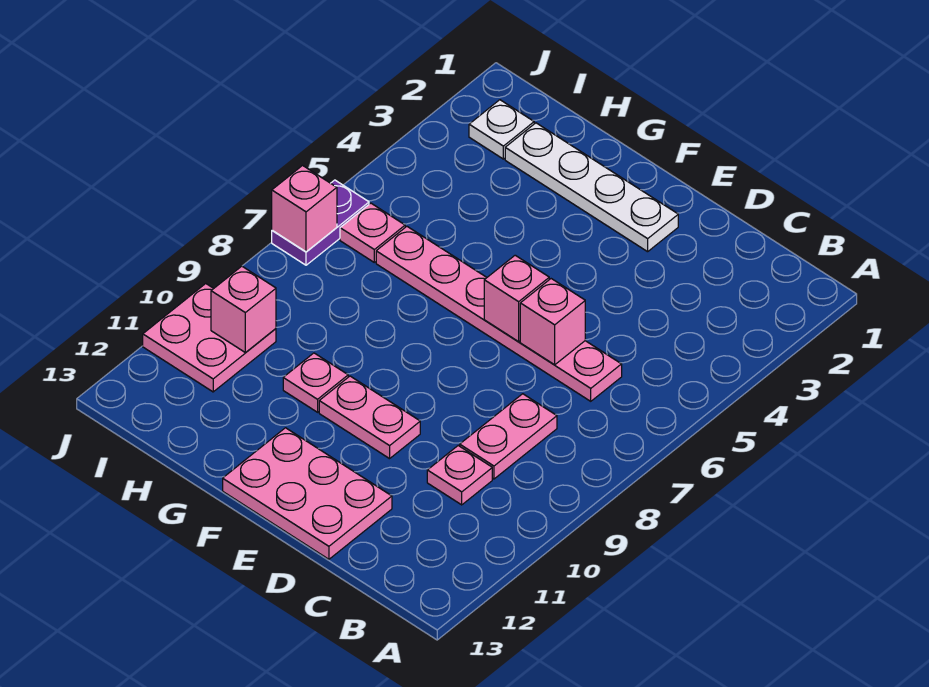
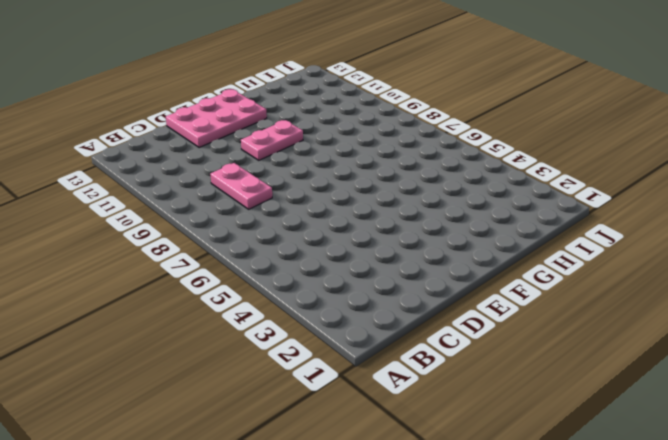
none -> pink 1x6 plate [376,227,622,401]
none -> pink 1x1 plate [427,446,492,505]
none -> white 1x4 plate [505,123,678,252]

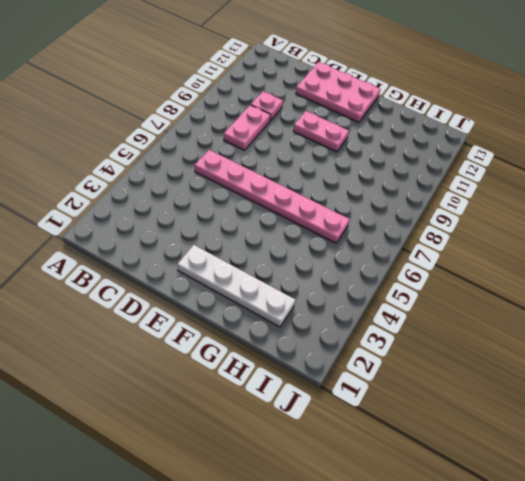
none -> pink 1x1 plate [283,353,348,412]
none -> white 1x1 plate [469,100,534,159]
none -> pink 1x1 plate [340,203,405,262]

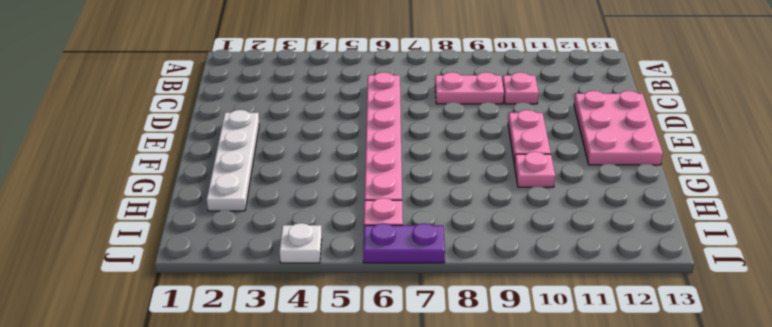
white 1x1 plate [280,223,322,263] -> white 1x1 plate moved to [469,100,534,159]
none -> pink 2x2 plate [143,284,276,392]
none -> pink 1x1 brick [520,279,585,365]
none -> pink 1x1 brick [484,255,549,342]

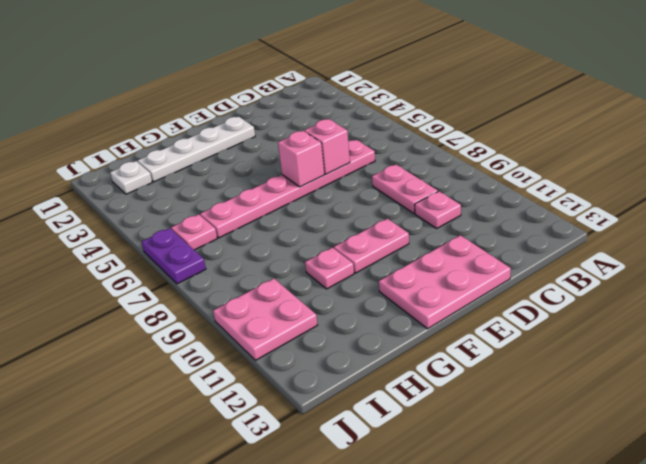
none -> pink 1x1 brick [211,266,276,352]
none -> pink 1x1 brick [272,166,337,252]

